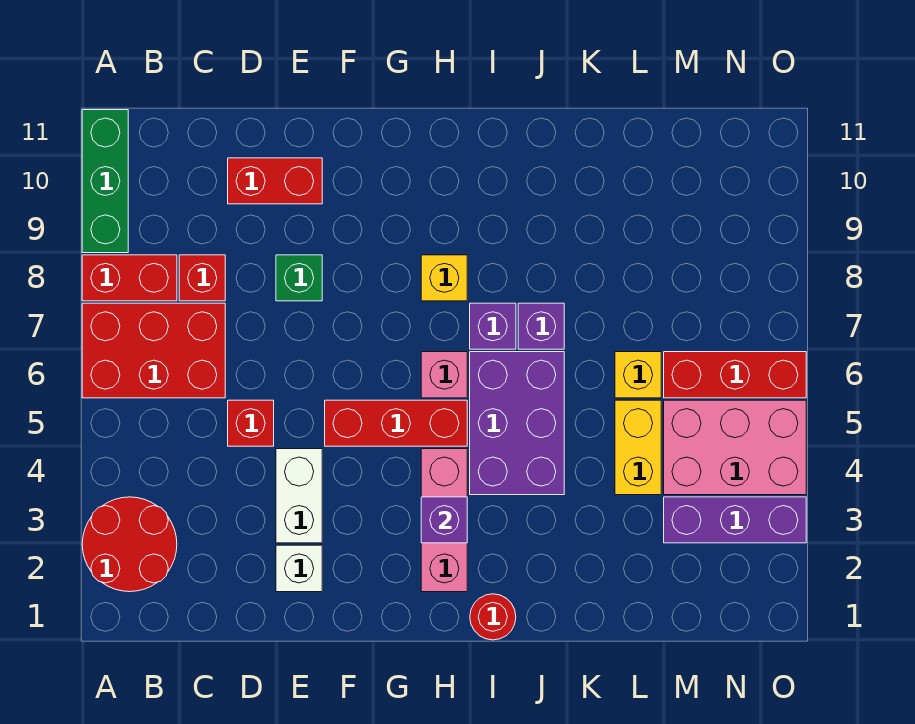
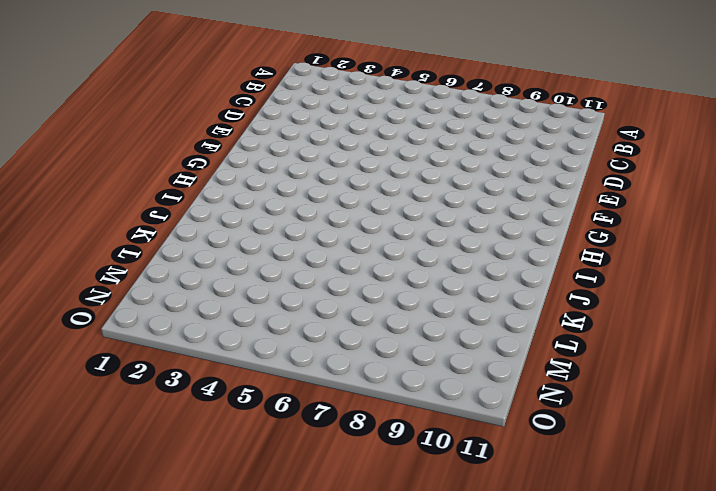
none -> red 2x2 round brick [82,497,177,592]
none -> red 2x3 brick [82,303,225,398]
none -> red 1x2 brick [82,255,177,301]

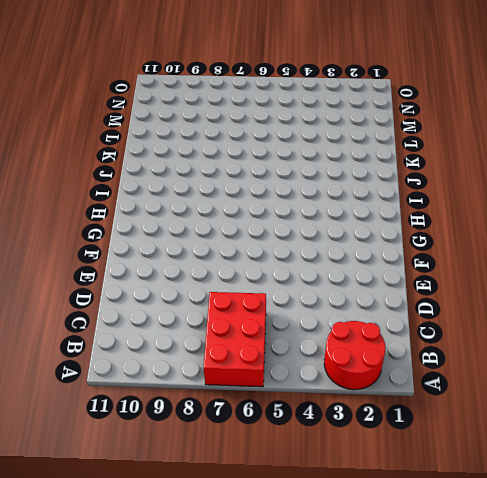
none -> red 1x2 brick [82,255,177,301]
none -> green 1x3 brick [82,110,128,253]
none -> red 1x1 brick [179,255,225,301]

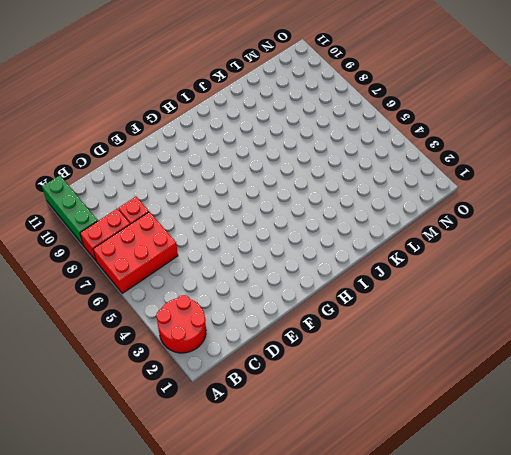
none -> red 1x1 brick [228,400,274,446]
none -> red 1x2 brick [228,158,322,204]
none -> white 1x1 brick [276,545,322,592]

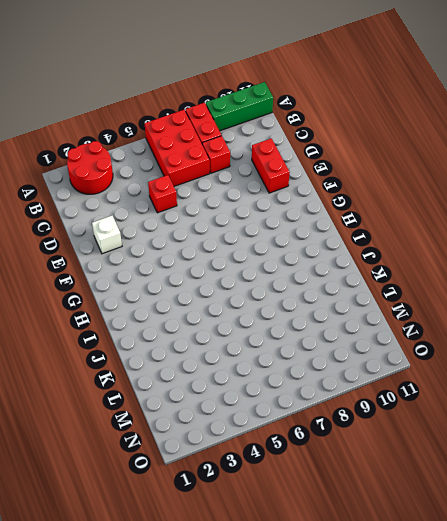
none -> white 1x2 brick [276,449,322,543]
none -> green 1x1 brick [276,255,322,301]
none -> red 1x3 brick [325,400,467,446]

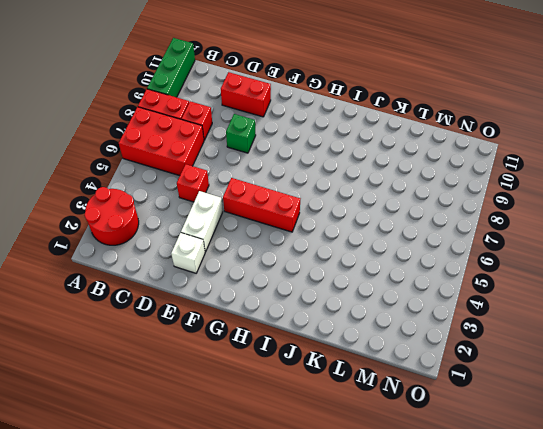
none -> pink 1x3 brick [421,449,467,592]
none -> pink 1x1 brick [421,352,467,398]
none -> yellow 1x1 brick [421,255,467,301]

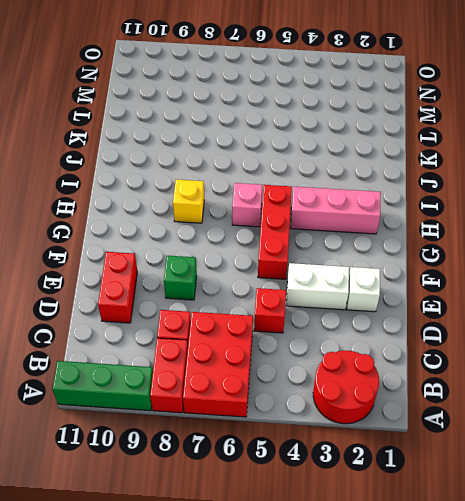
none -> red 1x1 round brick [470,594,516,640]
none -> purple 2x3 brick [470,352,564,495]
none -> purple 1x1 brick [470,303,516,349]

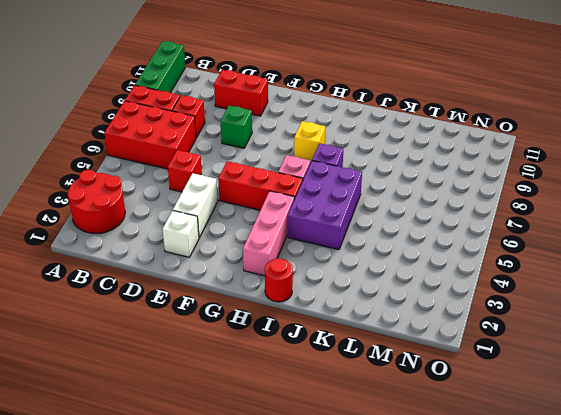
none -> purple 1x1 brick [518,303,564,349]
none -> yellow 1x2 brick [615,400,661,495]
none -> yellow 1x1 brick [615,352,661,398]

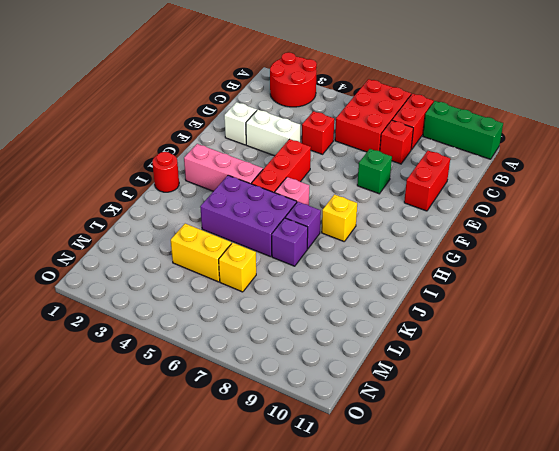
none -> purple 1x3 brick [664,497,806,543]
none -> pink 2x3 brick [664,400,806,495]
none -> red 1x3 brick [664,352,806,398]

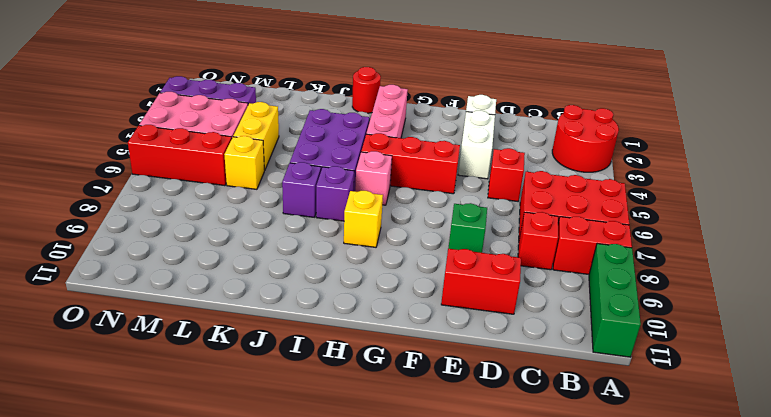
none -> purple 1x1 brick [421,497,467,543]

